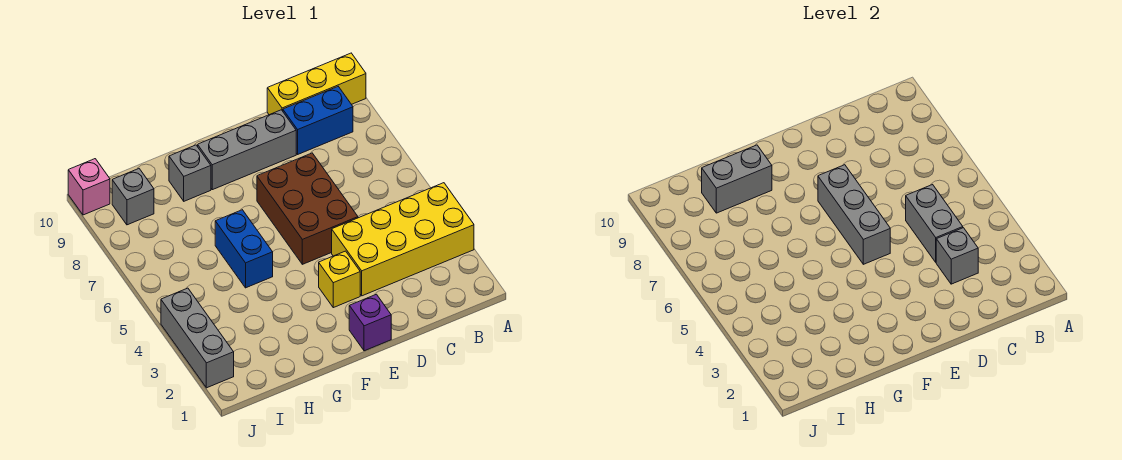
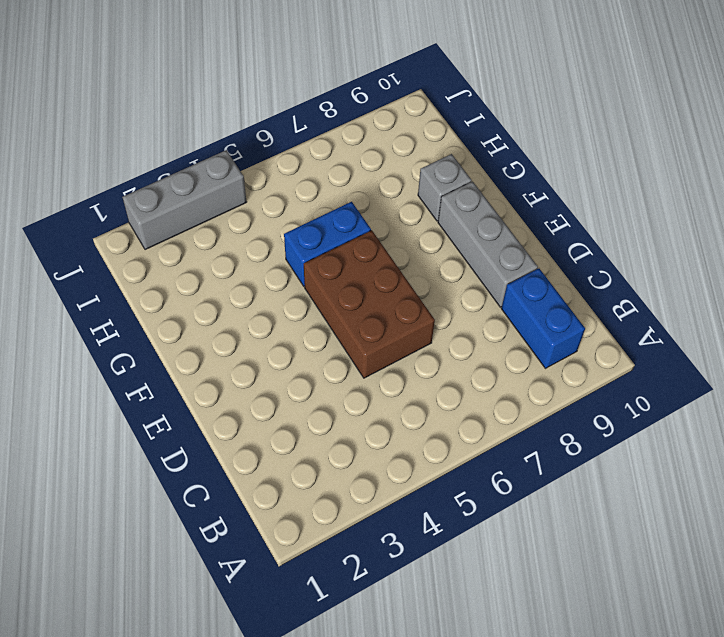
brown 2x3 brick [304,230,435,378] -> brown 2x3 brick turned to [257,153,358,264]
none -> yellow 2x4 brick [332,183,474,296]
none -> yellow 1x3 brick [267,53,366,115]
none -> purple 1x1 brick [349,294,391,351]

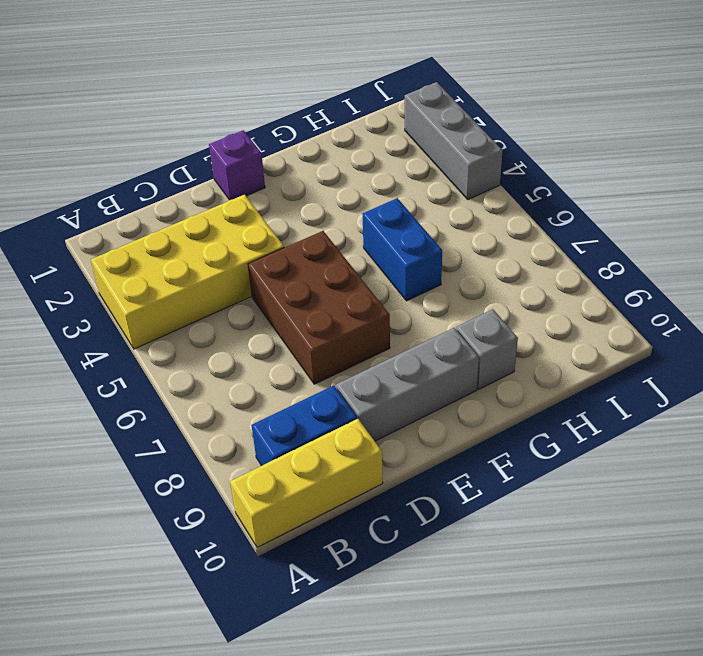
none -> yellow 1x1 brick [319,251,360,308]
none -> grey 1x1 brick [112,169,154,225]
none -> pink 1x1 brick [68,159,110,215]

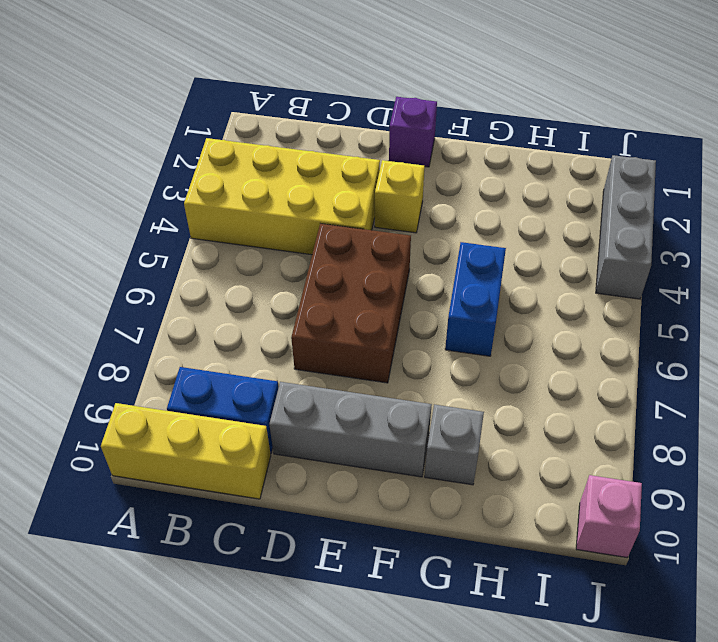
none -> grey 1x1 brick [112,169,154,225]
none -> grey 1x1 brick [936,228,978,284]
none -> grey 1x2 brick [906,185,963,262]

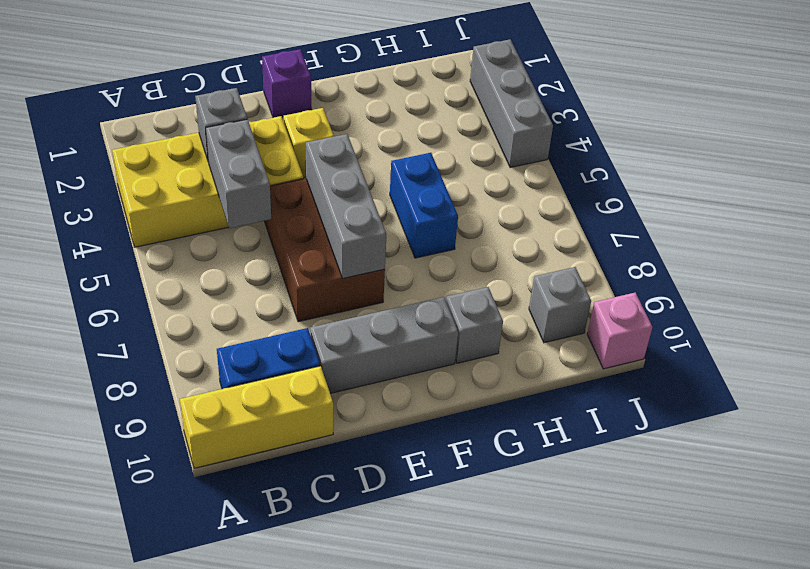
none -> grey 1x2 brick [702,145,772,213]

